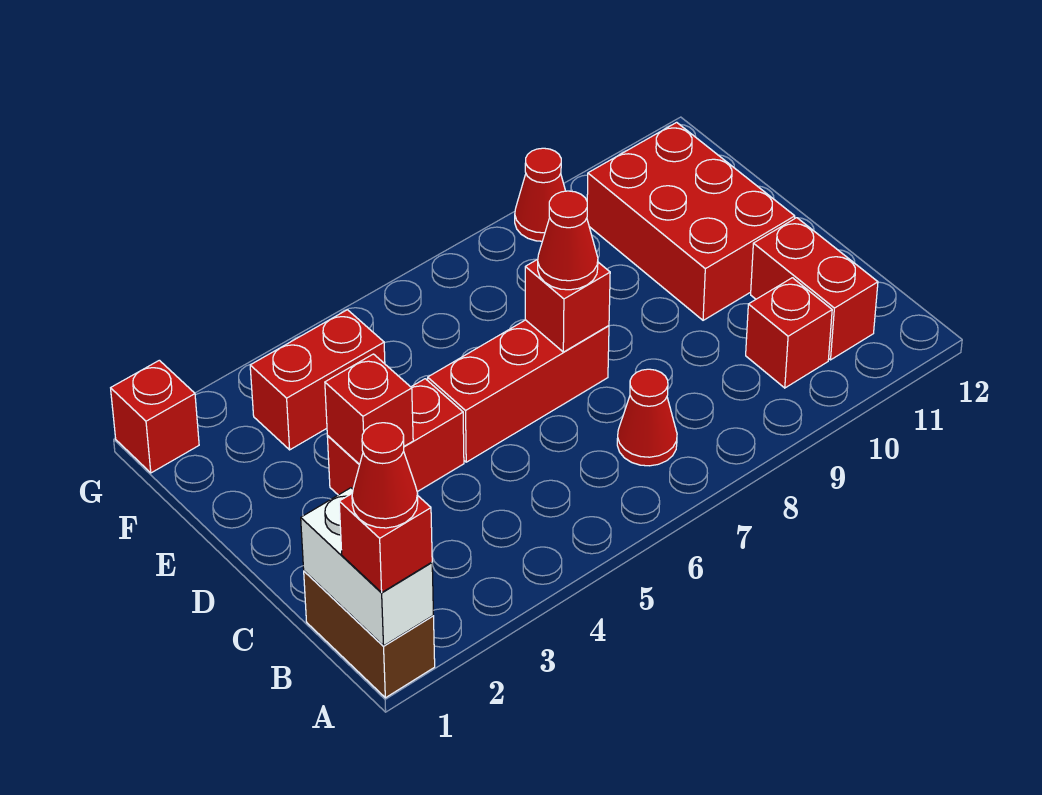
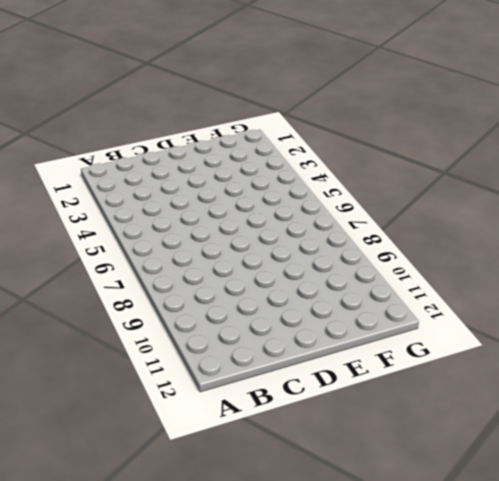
none -> brown 1x2 brick [304,571,435,698]
none -> red 1x1 cone [617,369,677,466]
none -> red 1x1 brick [746,278,832,388]

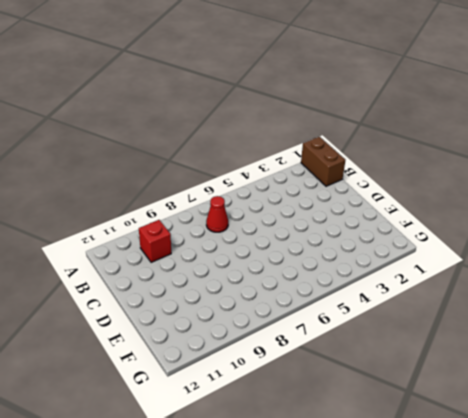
none -> red 1x2 brick [751,218,878,360]
none -> red 1x2 brick [327,379,464,495]
none -> red 1x3 brick [428,320,609,462]

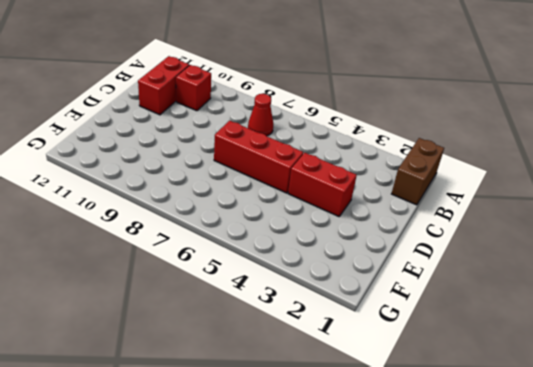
none -> red 2x3 brick [587,122,795,320]
none -> red 1x2 brick [250,310,385,450]
none -> red 1x1 brick [111,360,199,473]

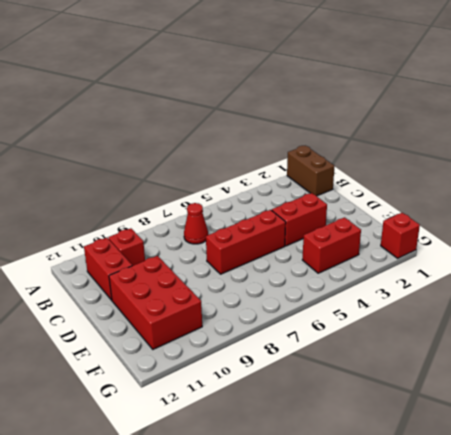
none -> red 1x1 cone [515,148,565,241]
none -> white 1x2 brick [301,488,433,646]
none -> red 1x1 brick [325,354,413,465]

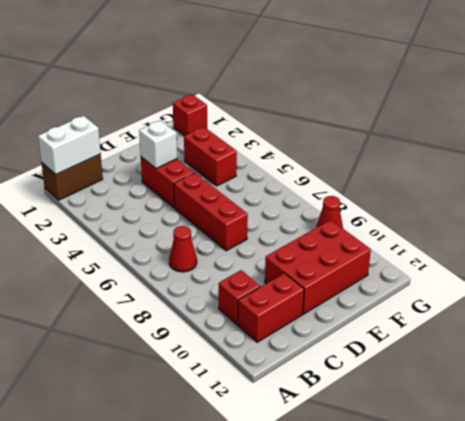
white 1x1 brick [139,120,177,169] -> red 1x1 brick [325,354,413,465]
none -> red 1x1 brick [525,259,610,352]
none -> red 1x1 brick [339,494,432,592]
none -> red 1x1 cone [538,191,598,290]

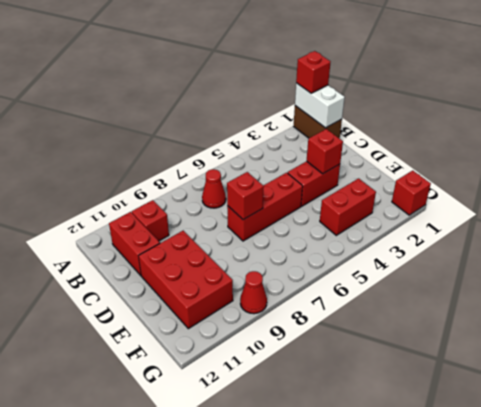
none -> red 1x1 cone [538,191,598,290]
none -> red 1x1 cone [352,423,418,528]

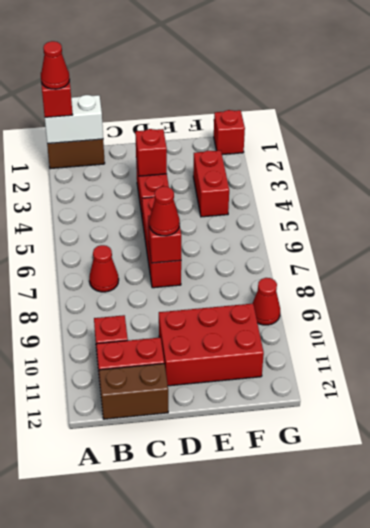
brown 1x2 brick [99,364,168,419] -> none

